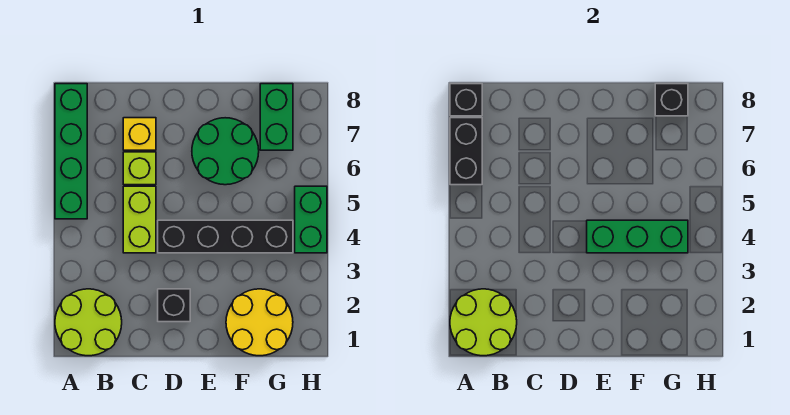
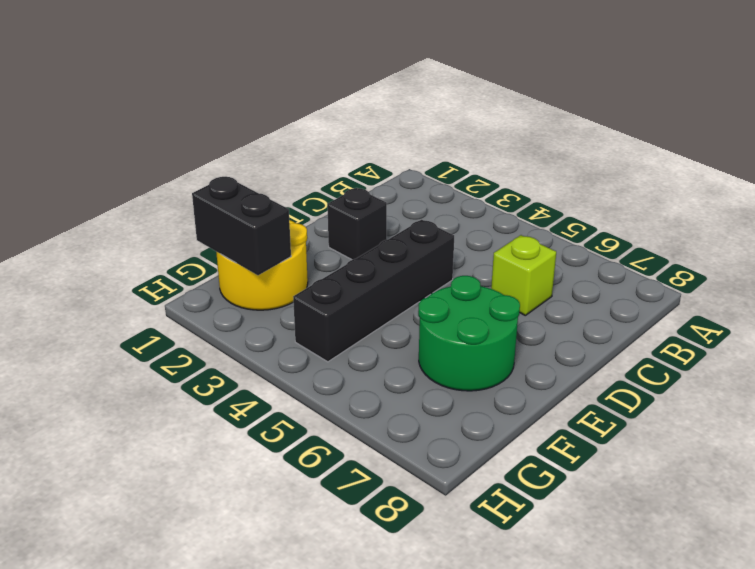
black 1x2 brick [192,177,291,275] -> black 1x2 brick moved to [450,118,482,185]
none -> lime 2x2 round brick [55,289,122,356]
none -> green 1x4 brick [55,84,87,219]
none -> lime 1x2 brick [123,186,156,253]

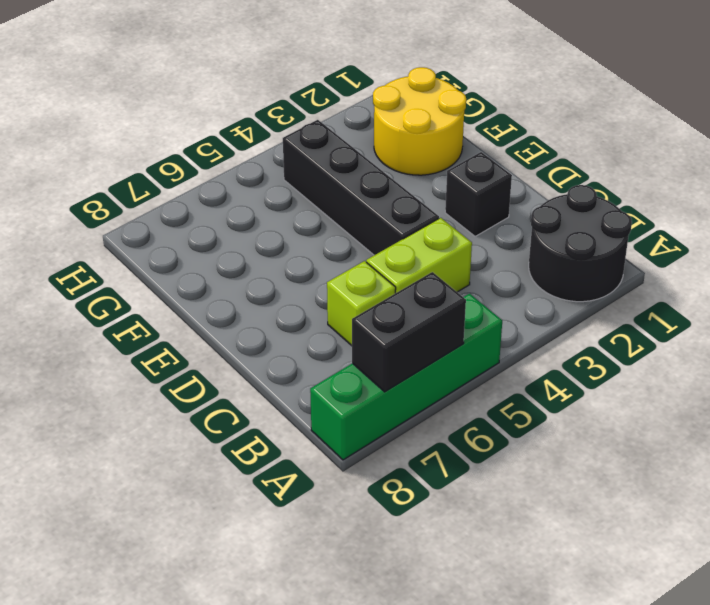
black 2x2 round brick [529,185,632,302] -> lime 2x2 round brick [55,289,122,356]
none -> yellow 1x1 brick [123,118,156,150]
none -> green 2x2 round brick [192,118,259,185]
none -> green 1x2 brick [260,84,293,150]

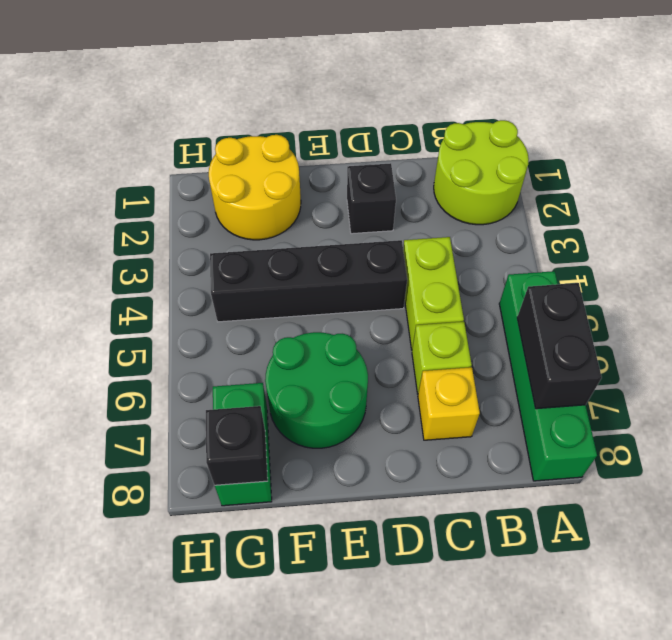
none -> green 1x2 brick [295,186,327,253]
none -> lime 2x2 round brick [450,289,517,356]
none -> black 1x1 brick [450,84,482,116]

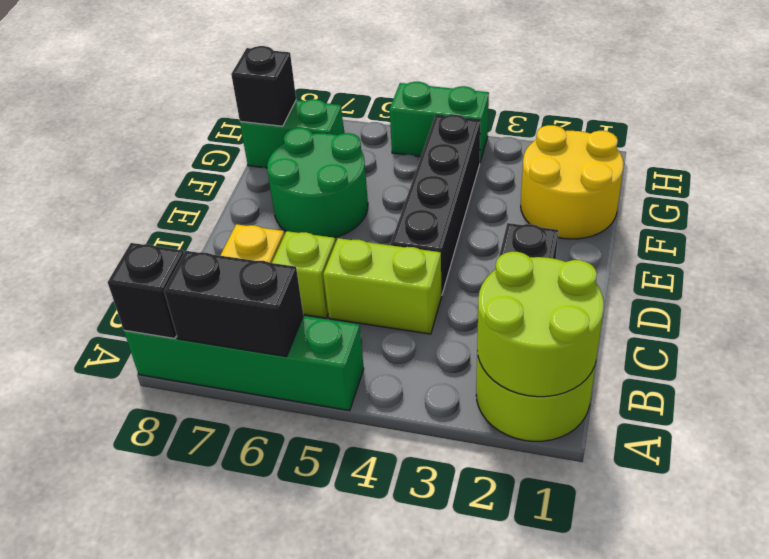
none -> green 1x3 brick [587,220,688,253]

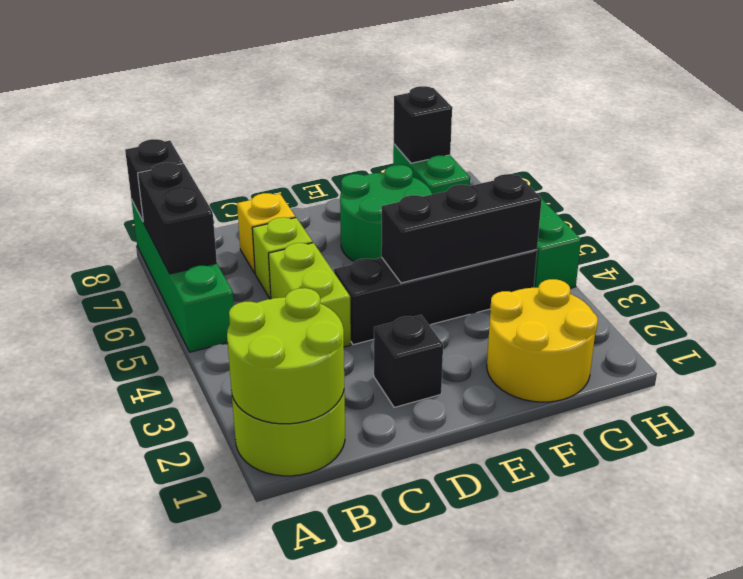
black 1x3 brick [381,174,542,283] -> green 1x3 brick [587,220,688,253]

